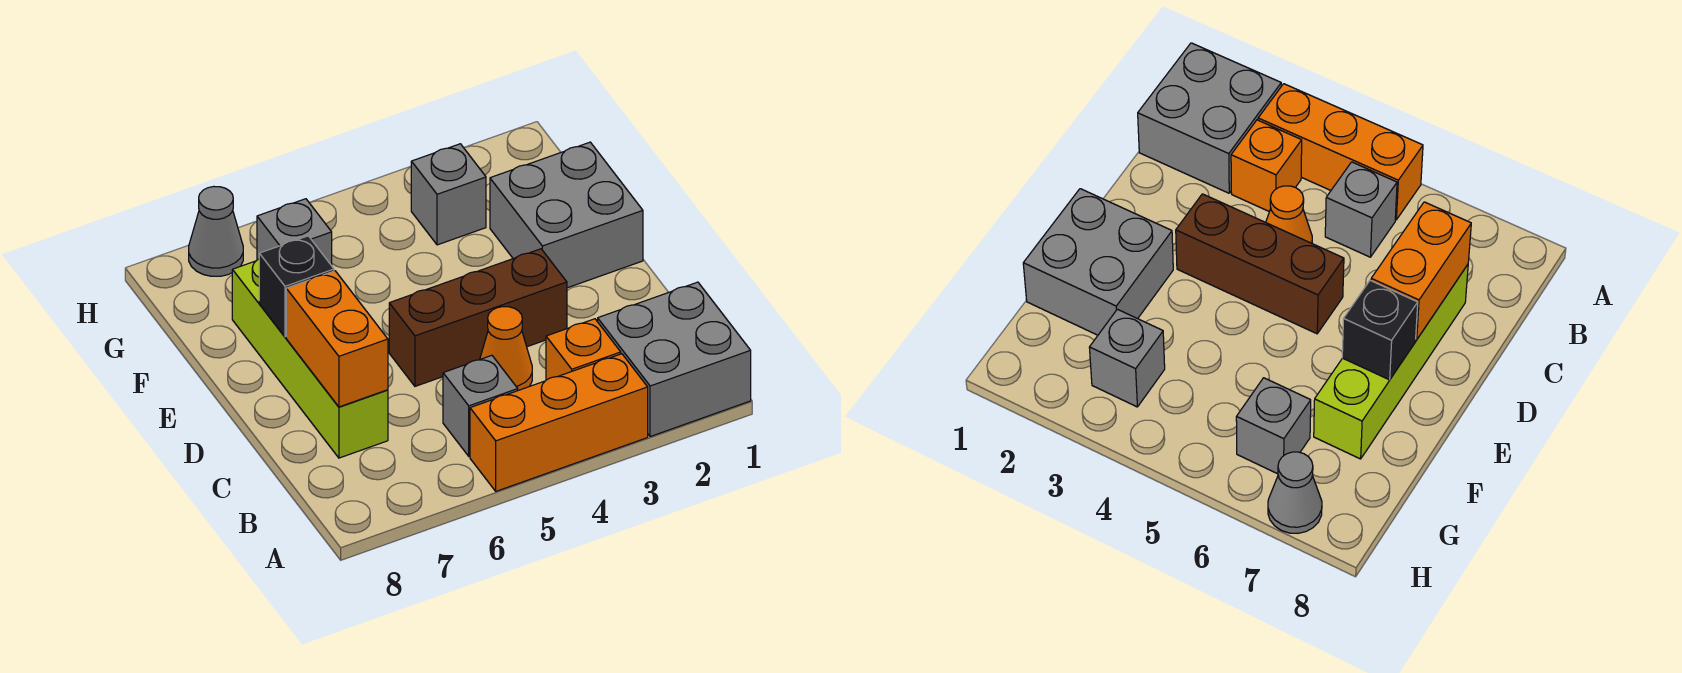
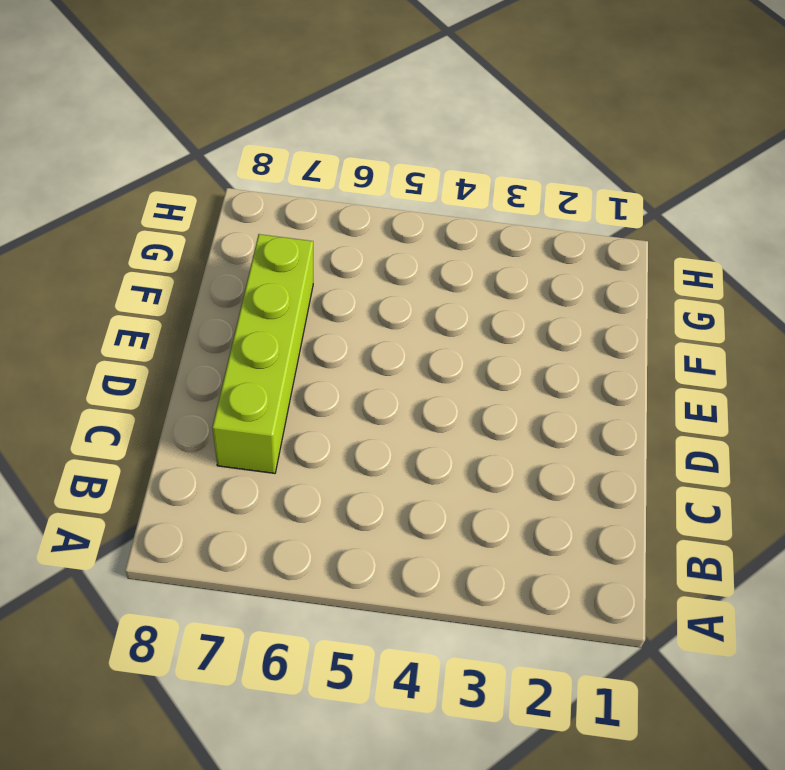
none -> grey 2x2 brick [598,282,751,437]
none -> orange 1x3 brick [470,354,648,491]
none -> orange 1x1 brick [546,319,621,380]

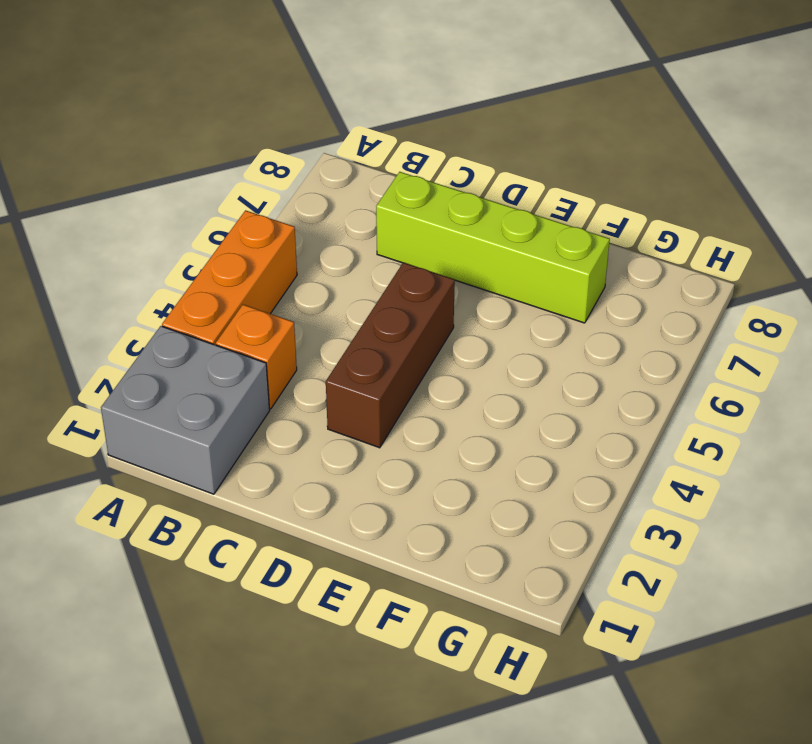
none -> grey 1x1 brick [443,355,518,456]
none -> orange 1x1 cone [480,307,532,390]
none -> grey 2x2 brick [490,142,643,288]

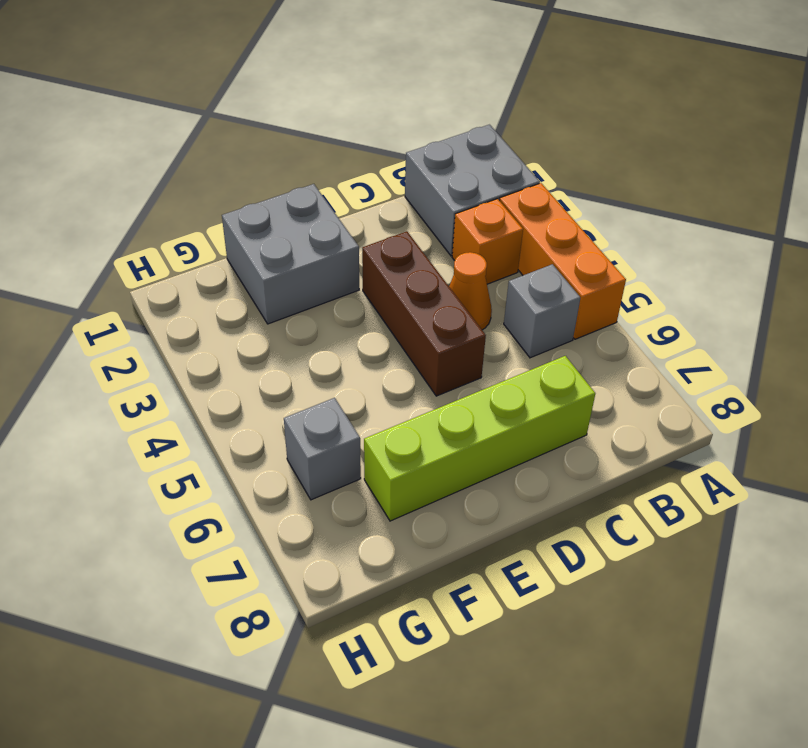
none -> grey 1x1 brick [411,144,486,245]
none -> grey 1x1 cone [189,187,243,276]
none -> orange 1x2 brick [286,271,388,407]

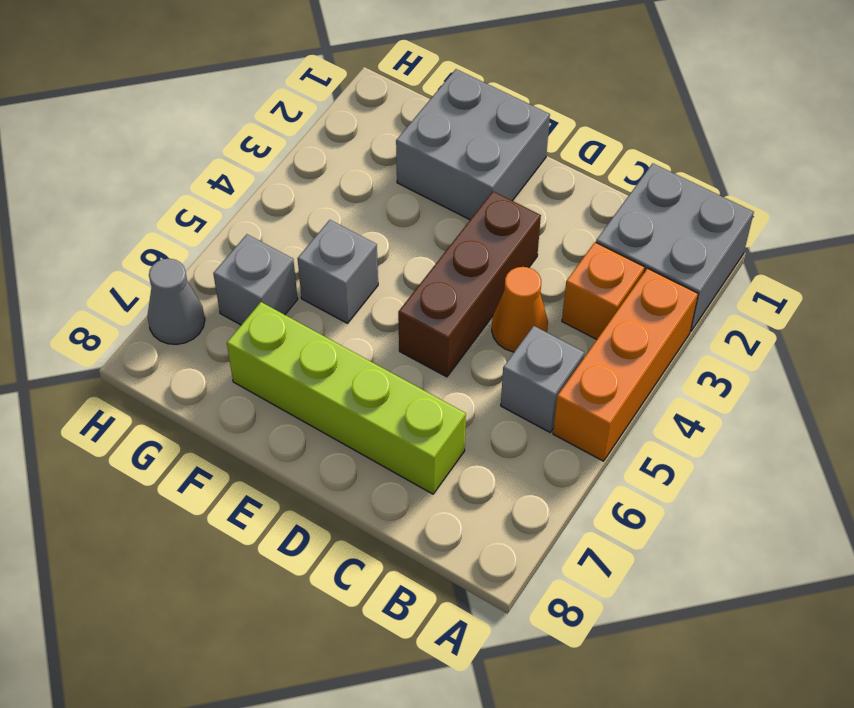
grey 1x1 brick [297,220,378,323] -> grey 1x1 brick moved to [411,144,486,245]
none -> orange 1x2 brick [286,271,388,407]
none -> black 1x1 brick [259,236,334,337]

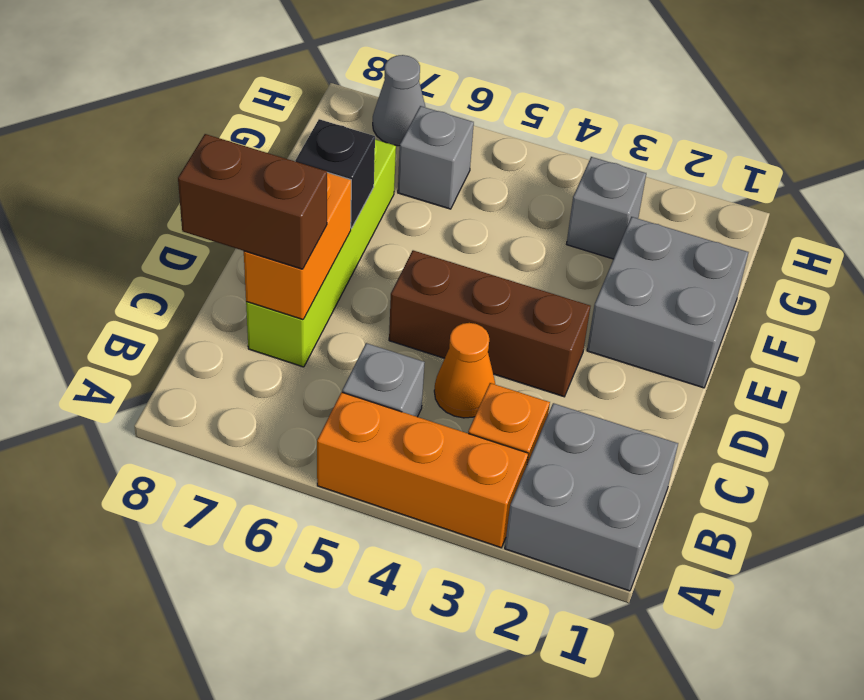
brown 1x2 brick [178,134,327,269] -> none

